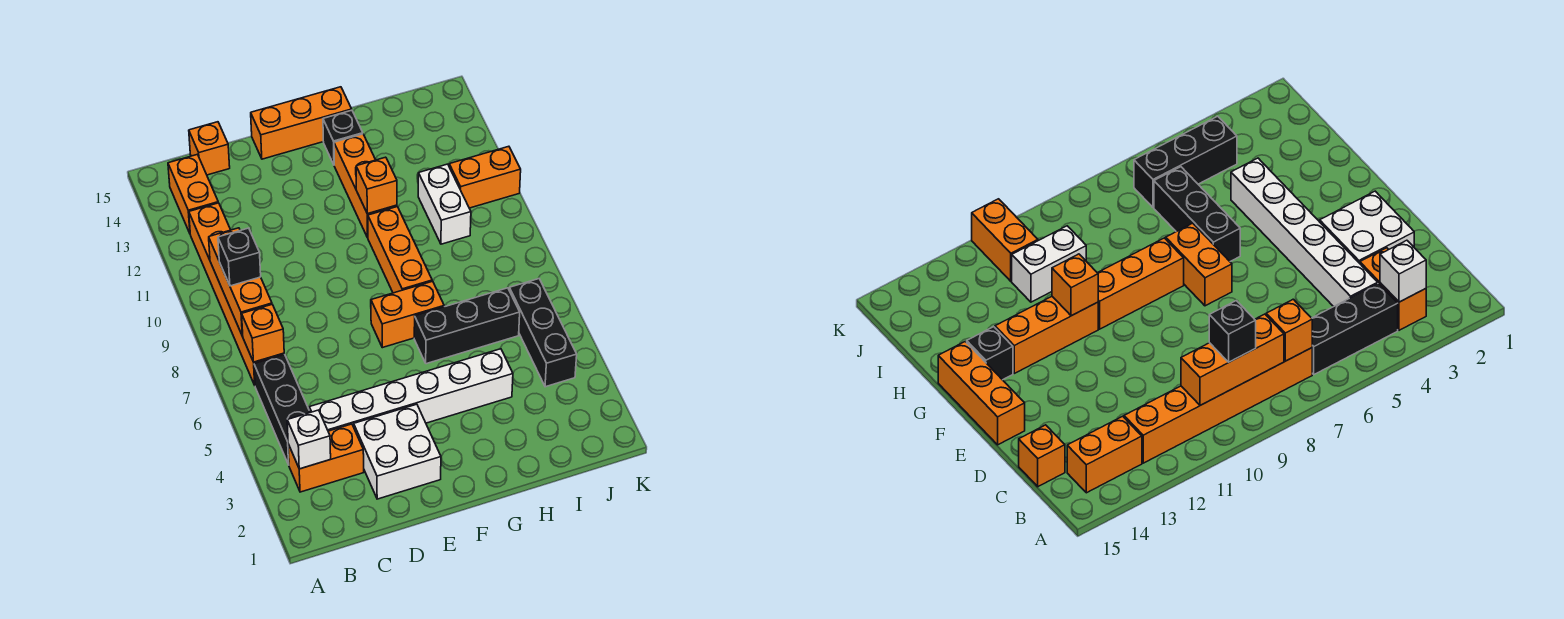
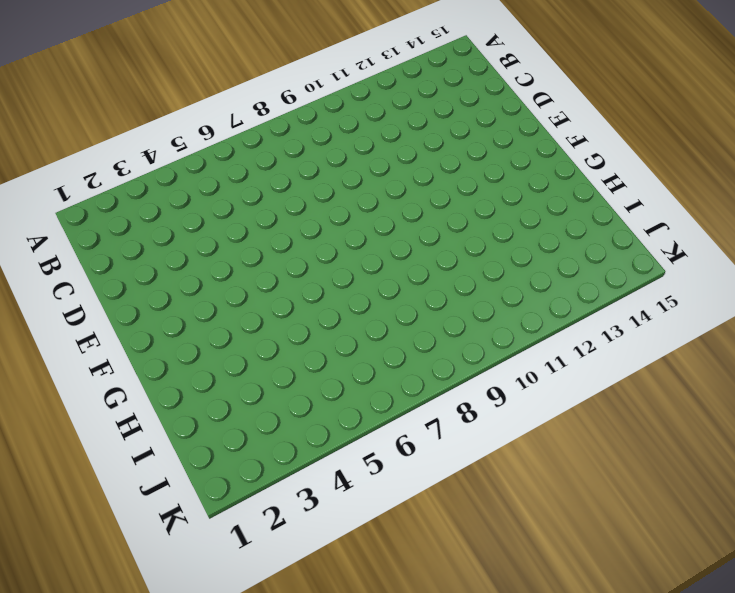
none -> orange 1x2 brick [288,424,364,492]
none -> black 1x3 brick [254,355,310,465]
none -> orange 1x6 brick [189,203,284,385]

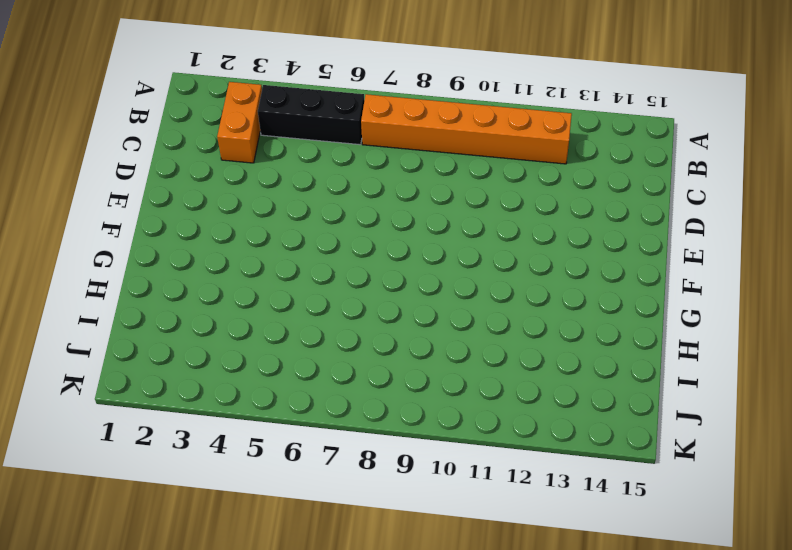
none -> orange 1x2 brick [168,154,218,233]
none -> white 1x6 brick [309,349,513,431]
none -> orange 1x1 brick [189,122,230,175]

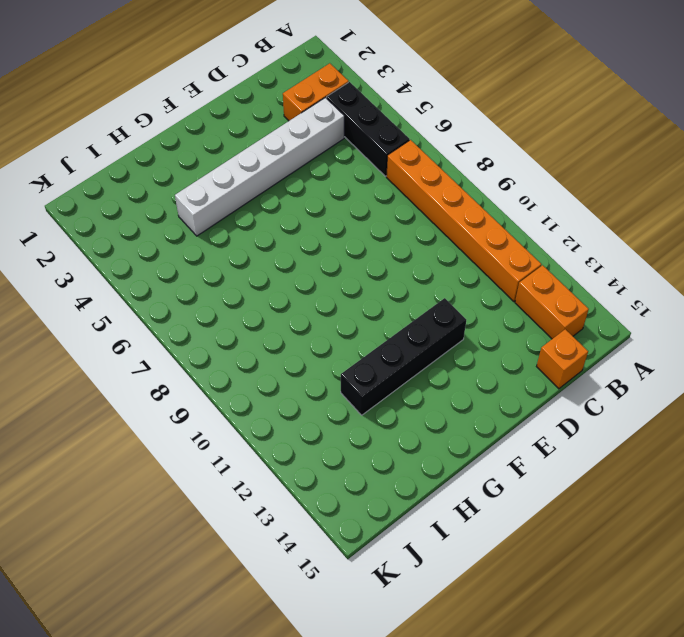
black 1x4 brick [341,298,466,415] -> orange 1x3 brick [334,134,397,238]
none -> white 2x2 brick [354,404,441,499]
none -> orange 1x3 brick [251,87,352,159]
none -> orange 1x2 brick [371,281,444,348]

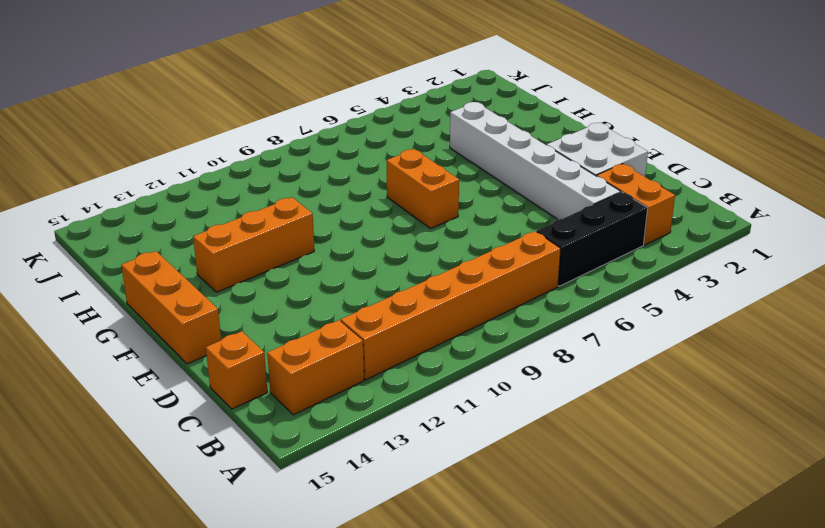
none -> black 1x3 brick [414,288,520,364]
none -> orange 1x3 brick [368,207,432,293]
none -> black 1x1 brick [323,110,363,165]

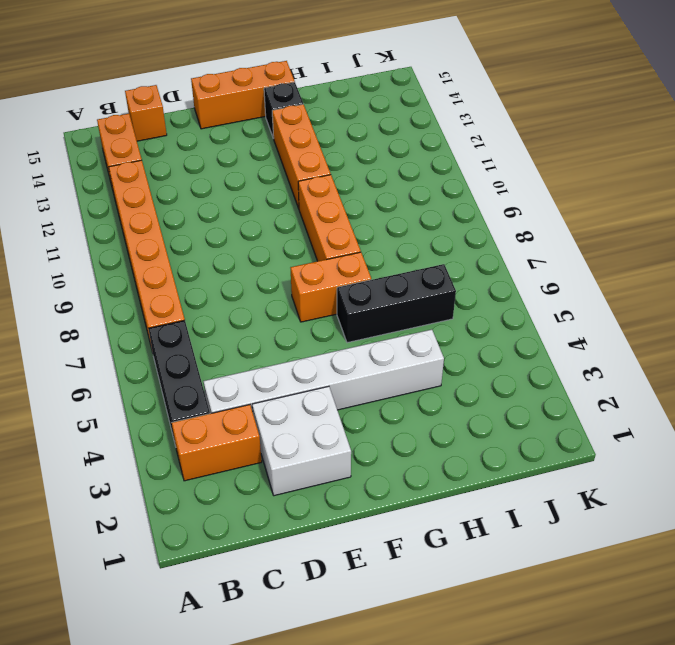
none -> white 1x2 brick [418,164,471,244]
none -> black 1x3 brick [509,279,577,387]
none -> orange 1x2 brick [449,146,521,208]

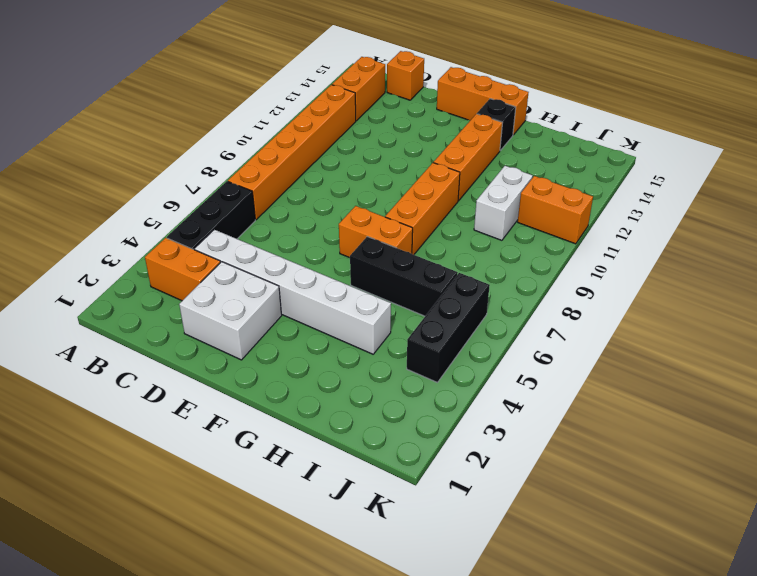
none -> white 1x1 brick [287,410,331,469]
none -> orange 1x1 brick [242,305,284,362]
none -> orange 1x3 brick [209,228,272,336]

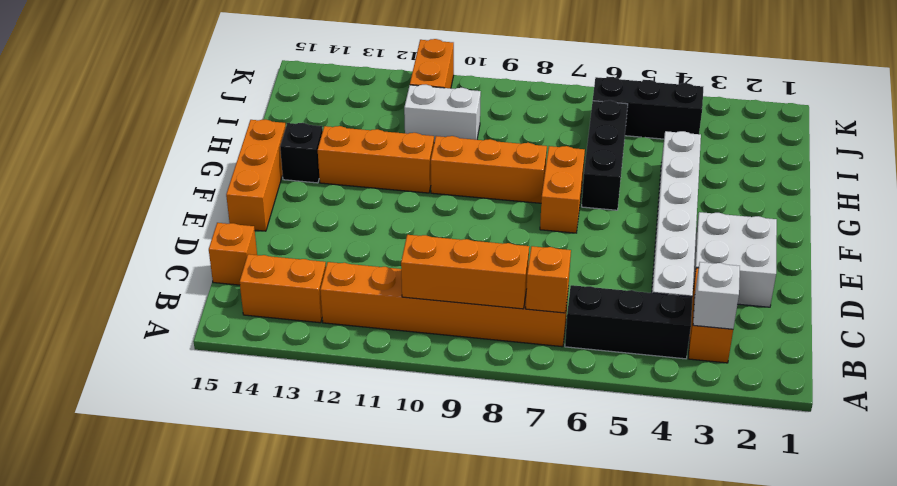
none -> orange 1x1 brick [356,157,397,214]
none -> black 1x1 brick [218,228,261,286]

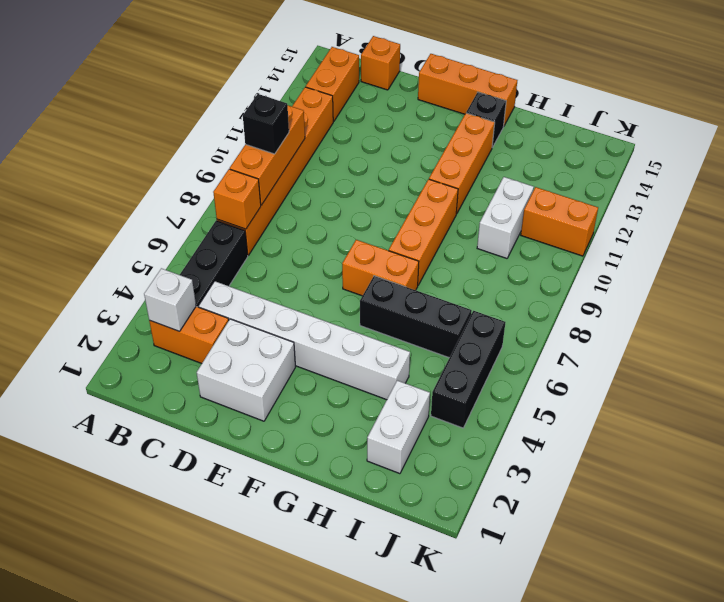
white 1x2 brick [367,380,430,474] -> none
none -> orange 1x1 brick [356,157,397,214]

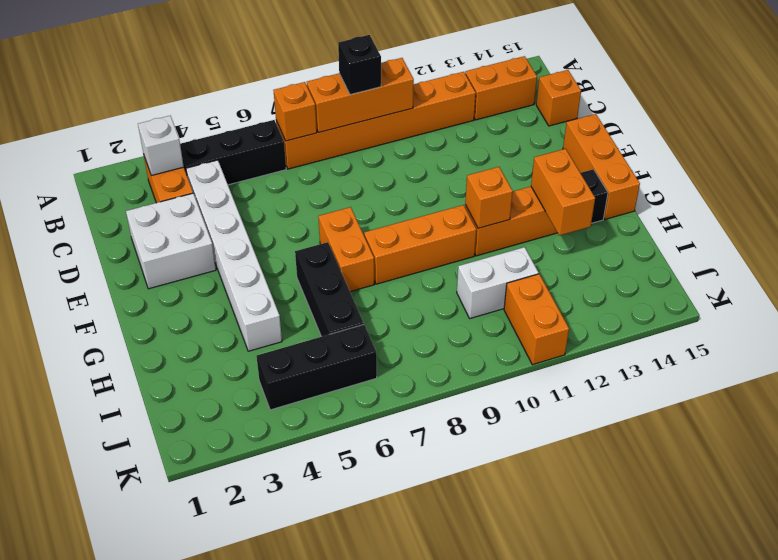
orange 1x2 brick [531,149,595,235] -> none

